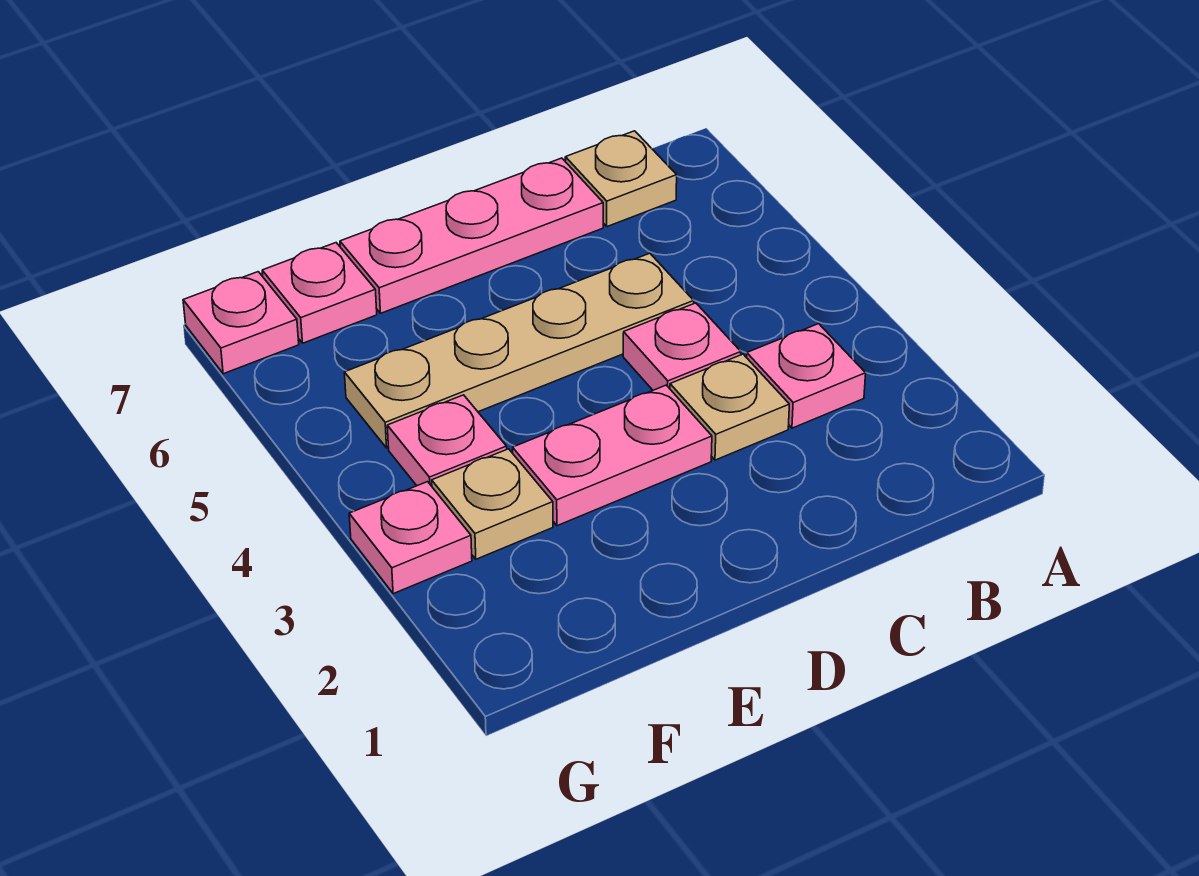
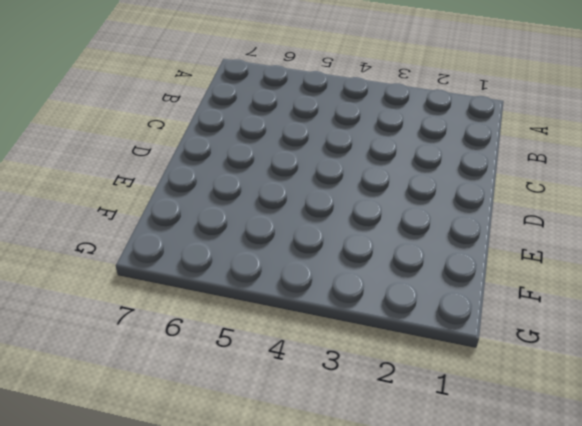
none -> pink 1x1 plate [747,324,866,428]
none -> tan 1x1 plate [565,131,677,227]
none -> tan 1x1 plate [670,354,789,460]

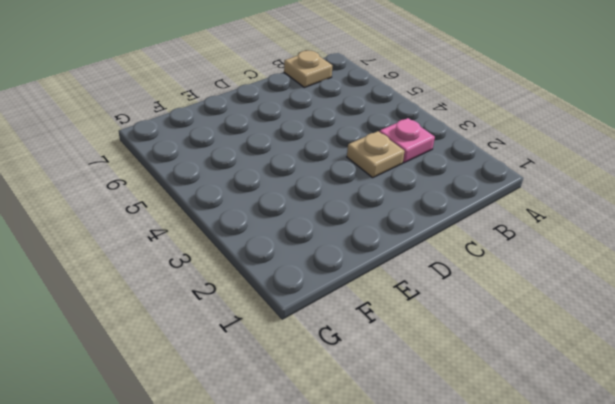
none -> pink 1x1 plate [623,303,741,390]
none -> tan 1x4 plate [344,253,694,448]
none -> pink 1x3 plate [340,158,603,313]

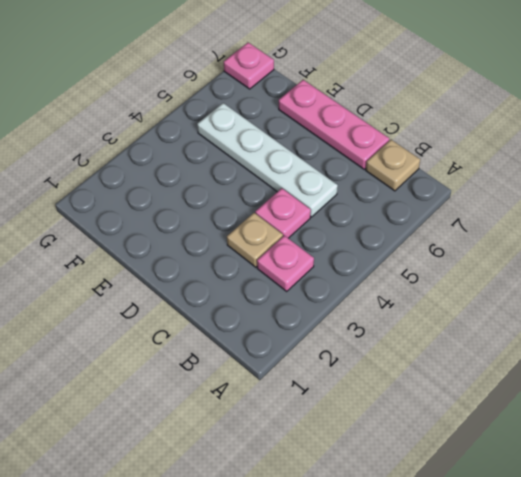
white 1x4 plate [197,103,338,217] -> tan 1x4 plate [344,253,694,448]
none -> pink 1x2 plate [513,385,712,526]
none -> tan 1x1 plate [432,449,553,559]
none -> pink 1x1 plate [387,395,507,486]

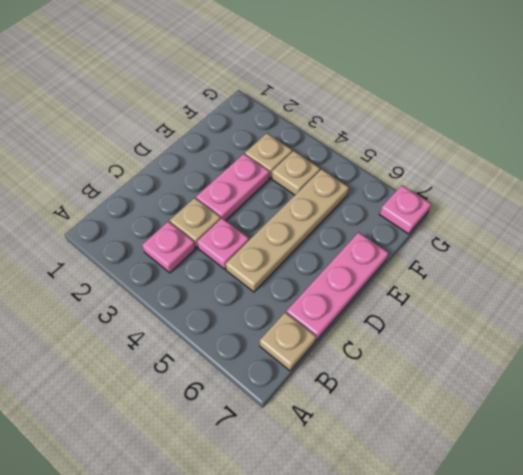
tan 1x1 plate [272,151,320,195] -> pink 1x1 plate [387,395,507,486]
none -> pink 1x1 plate [262,243,377,343]
none -> pink 1x1 plate [349,482,472,594]

